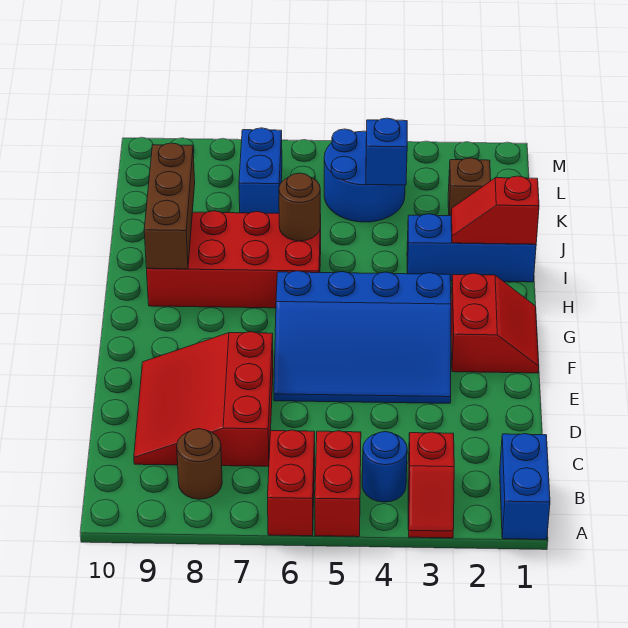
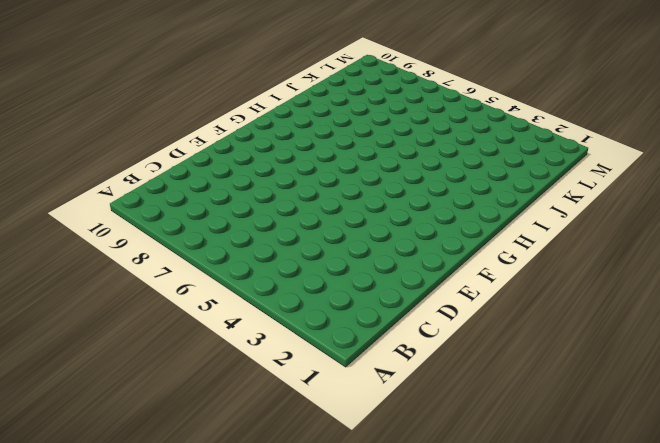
none -> blue 1x2 brick [500,434,550,539]
none -> red 1x2 slope [408,432,454,538]
none -> red 1x2 brick [315,431,361,537]

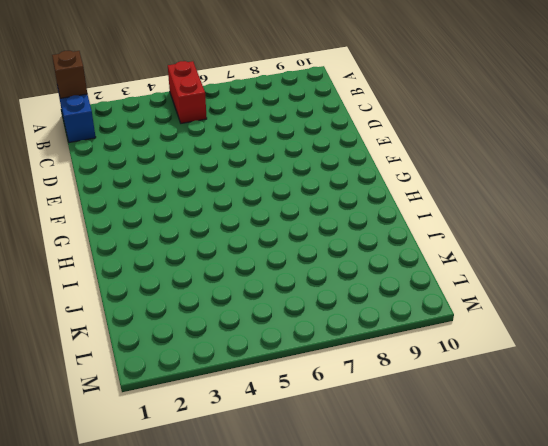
brown 1x1 brick [52,51,87,98] -> brown 1x1 brick moved to [448,158,491,216]
none -> red 1x2 slope [408,432,454,538]
none -> red 1x2 brick [268,430,315,536]
none -> blue 1x1 round brick [362,432,407,502]

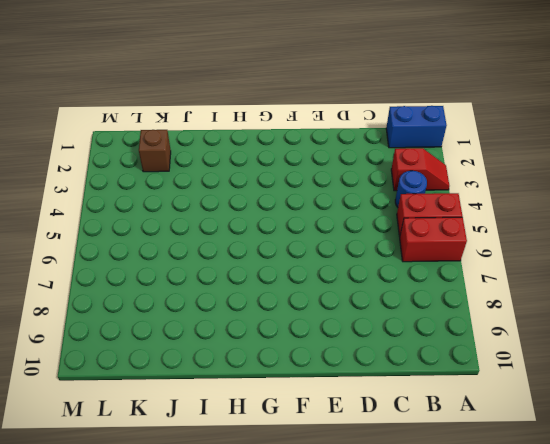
none -> brown 1x1 round brick [177,429,222,499]
none -> red 3x3 slope [134,332,273,466]
none -> blue 3x4 slope [274,271,451,403]

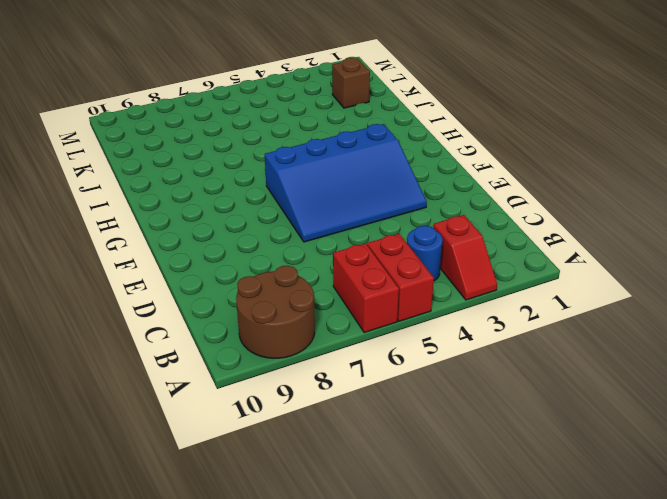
brown 2x2 round brick [236,266,315,358] -> brown 1x1 round brick [177,429,222,499]
none -> blue 1x2 brick [500,434,550,539]
none -> red 3x3 slope [134,332,273,466]
none -> red 2x2 slope [451,273,539,373]

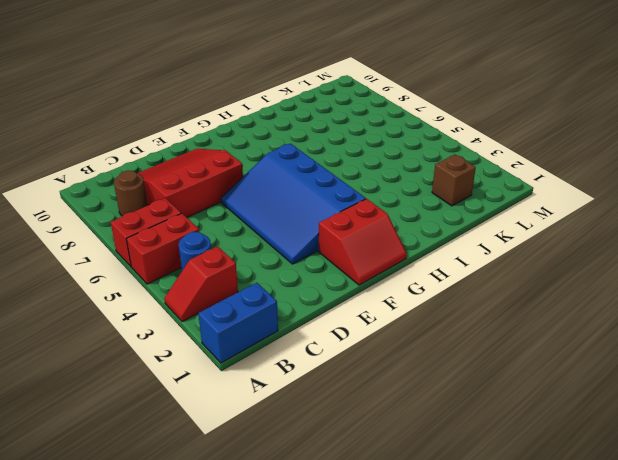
none -> red 2x4 brick [147,211,321,308]
none -> blue 1x3 brick [407,214,536,282]
none -> blue 2x2 round brick [324,129,405,222]

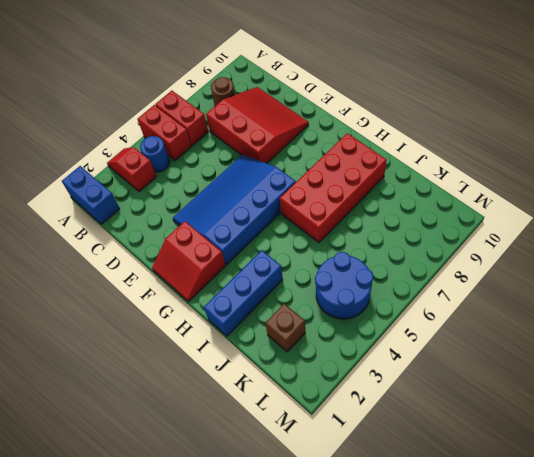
none -> blue 1x2 brick [239,128,282,213]
none -> brown 1x3 brick [144,143,195,269]
none -> red 1x2 slope [451,176,539,244]

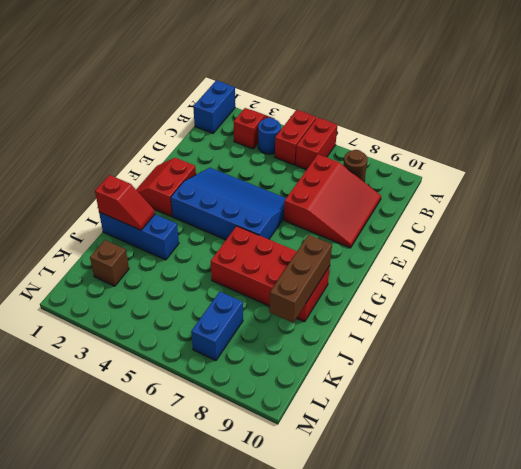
none -> blue 2x2 round brick [324,129,405,222]
none -> brown 1x1 round brick [279,173,320,241]
none -> blue 1x1 brick [366,118,407,185]

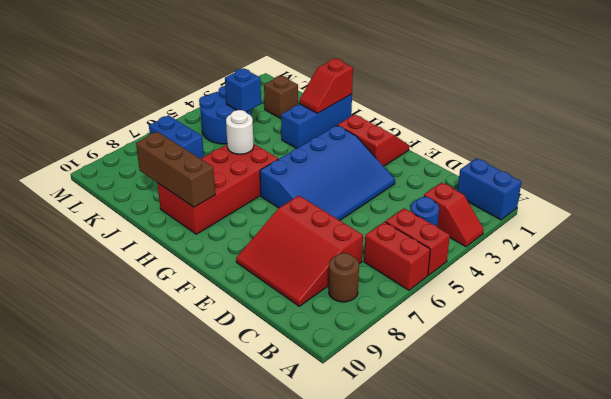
white 1x1 round brick [226,110,254,154] -> brown 1x1 round brick [279,173,320,241]

